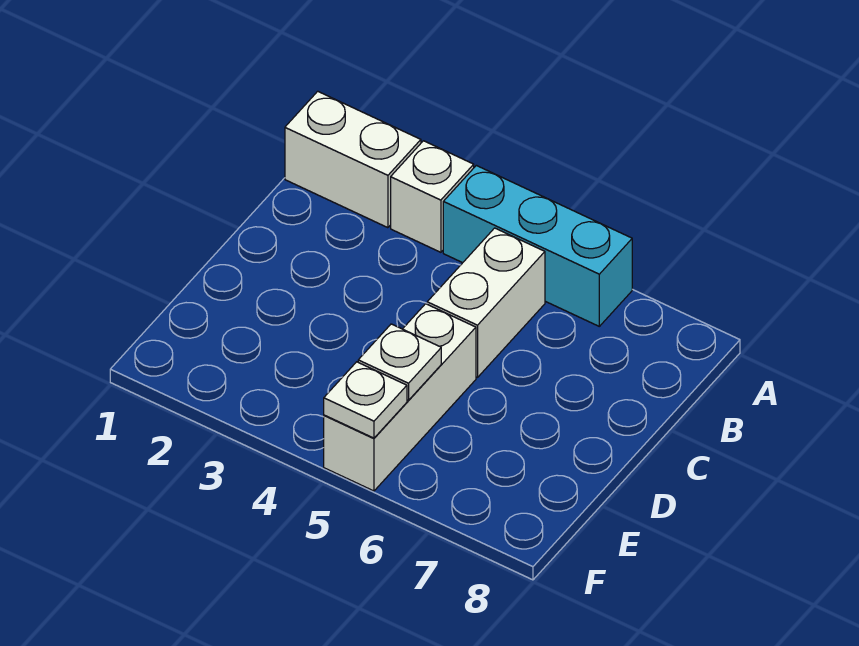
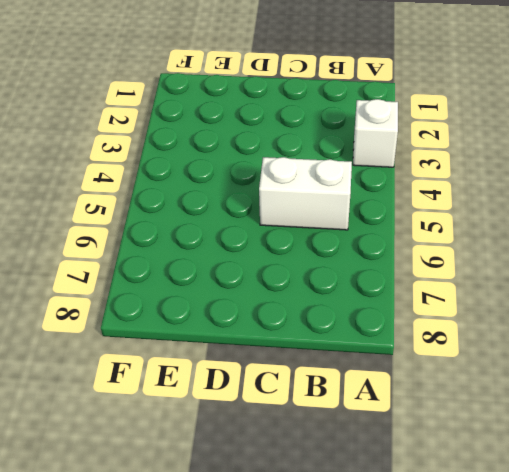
none -> white 1x2 brick [285,91,421,228]
none -> cyan 1x3 brick [443,165,632,326]

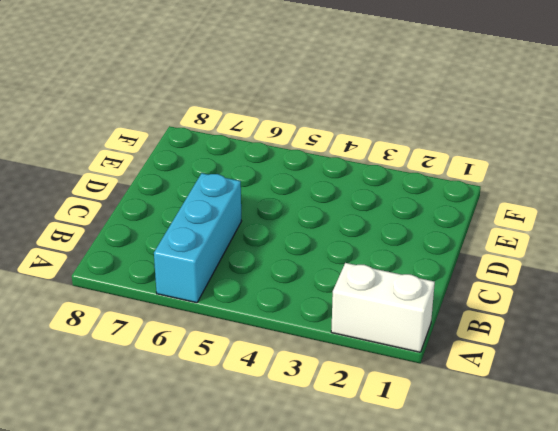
cyan 1x3 brick [154,173,241,303] -> cyan 1x3 brick turned to [443,165,632,326]
none -> white 1x1 brick [391,141,474,252]
none -> white 1x2 brick [427,228,545,377]

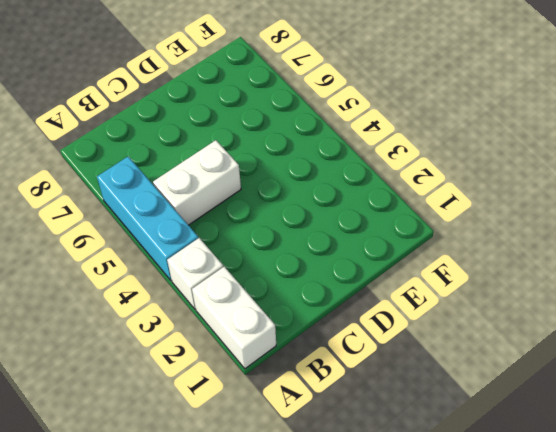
none -> white 1x3 brick [324,304,476,491]
none -> white 1x1 plate [358,324,441,400]

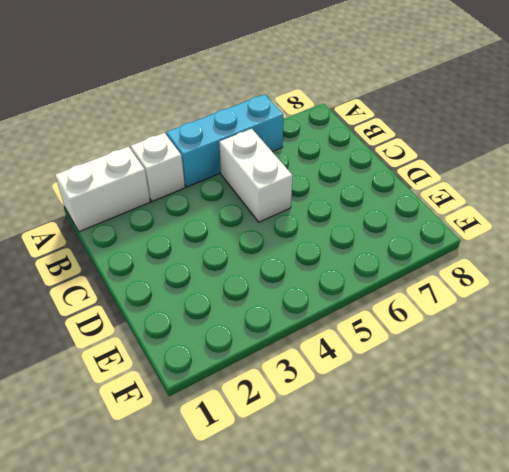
none -> white 1x3 brick [324,304,476,491]
none -> white 1x1 plate [358,324,441,400]

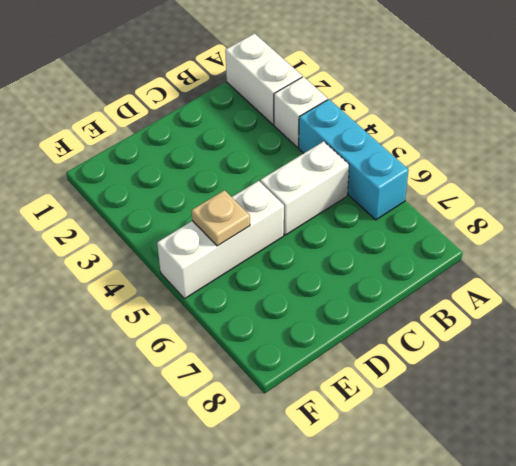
tan 1x1 plate [191,190,250,246] -> white 1x1 plate [358,324,441,400]
none -> white 1x1 plate [324,362,407,438]

